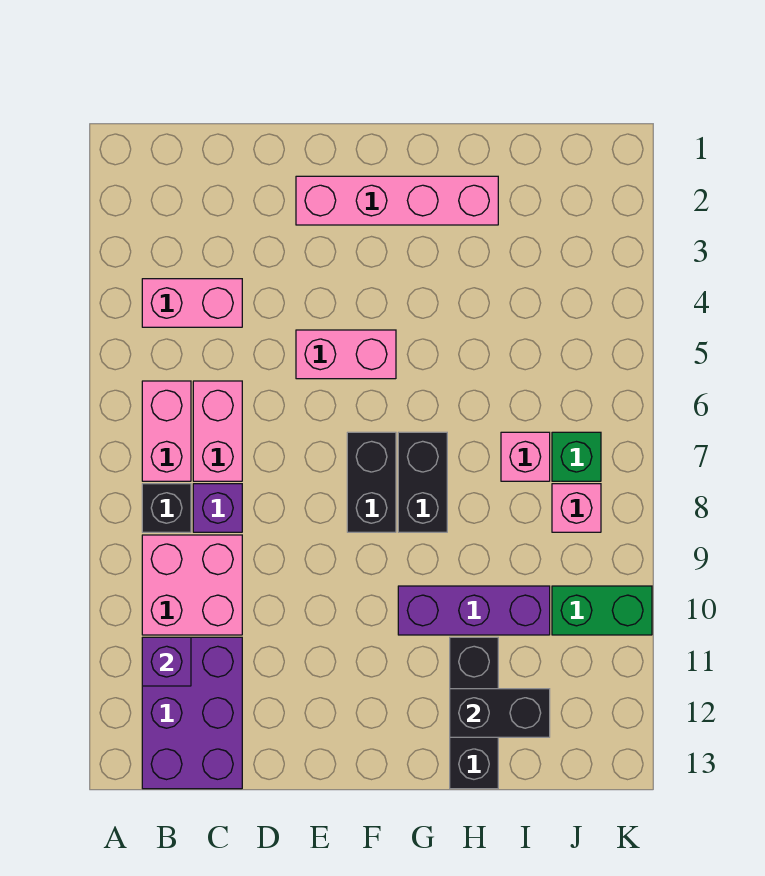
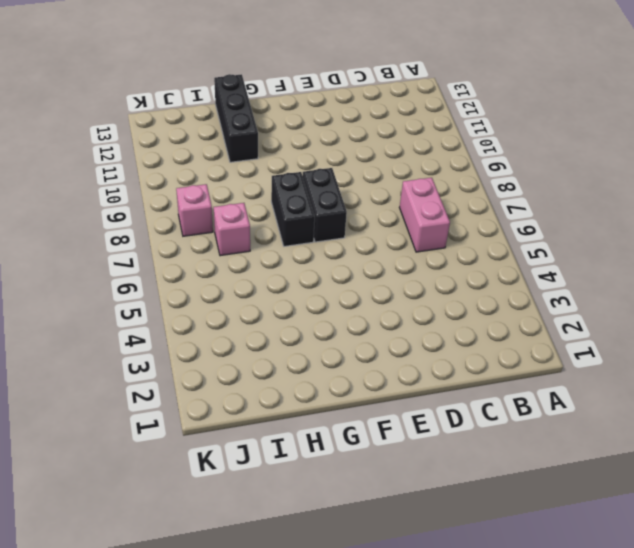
none -> pink 1x2 brick [142,279,242,327]
none -> pink 1x2 brick [142,381,191,481]
none -> black 1x1 brick [142,484,191,532]

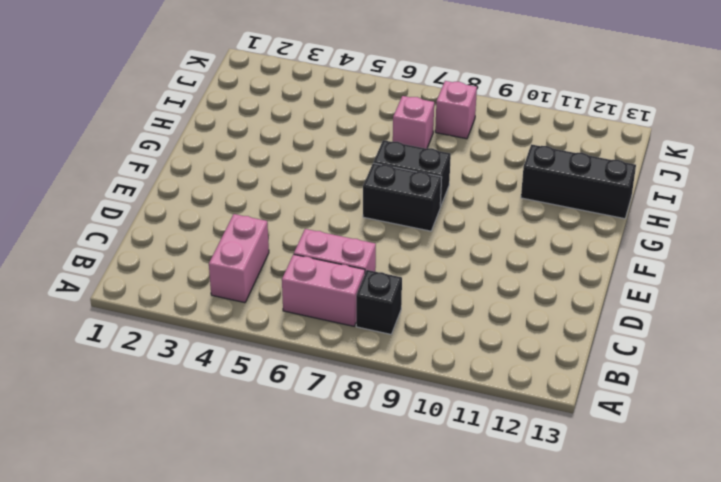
none -> pink 2x2 brick [142,535,242,635]
none -> purple 2x3 brick [142,637,242,789]
none -> purple 1x1 brick [193,484,242,532]

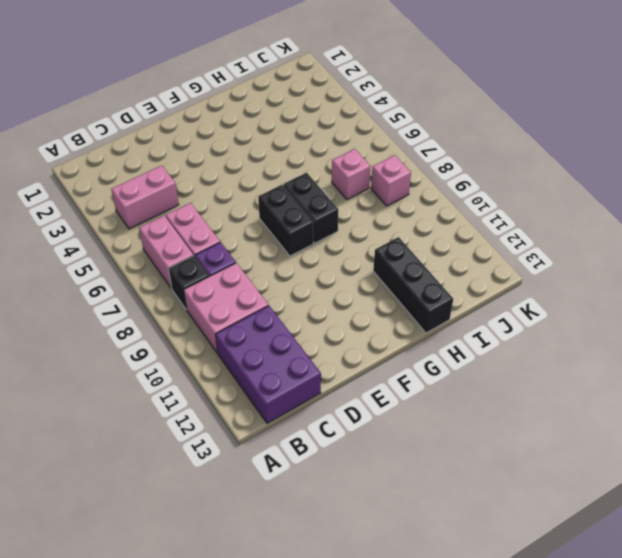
none -> pink 1x4 brick [296,176,498,225]
none -> pink 1x2 brick [296,330,396,379]
none -> purple 1x3 brick [398,586,550,635]

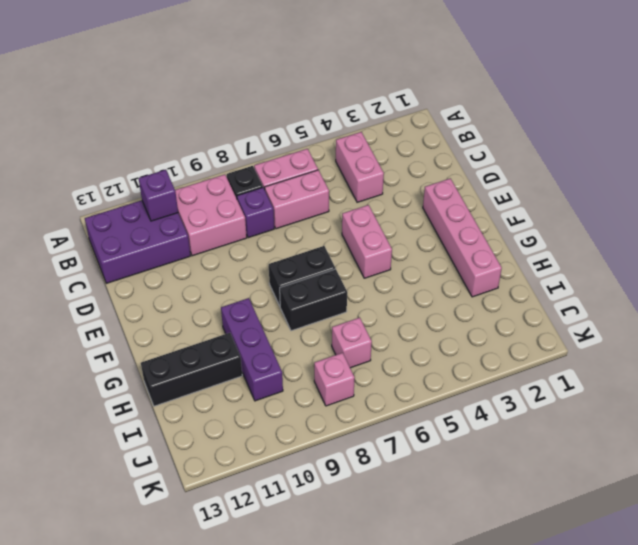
none -> green 1x1 brick [552,432,601,481]
none -> green 1x2 brick [552,586,652,635]
none -> black 1x2 brick [450,689,550,737]

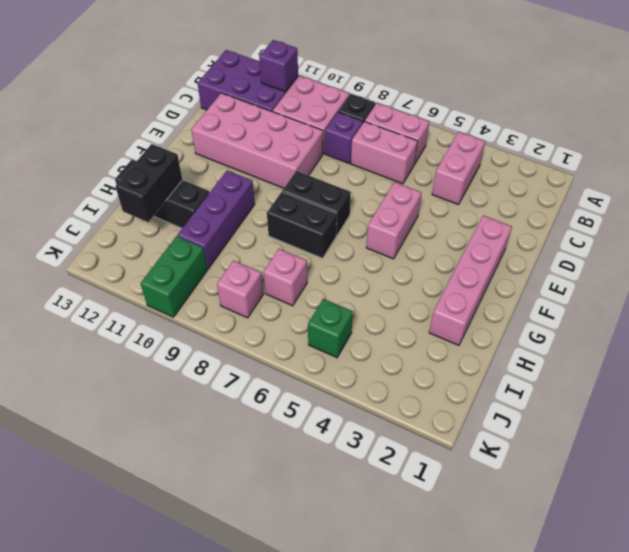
pink 2x4 brick [191,93,323,188] -> none
green 1x1 brick [308,299,353,358] -> green 1x1 brick moved to [552,432,601,481]

